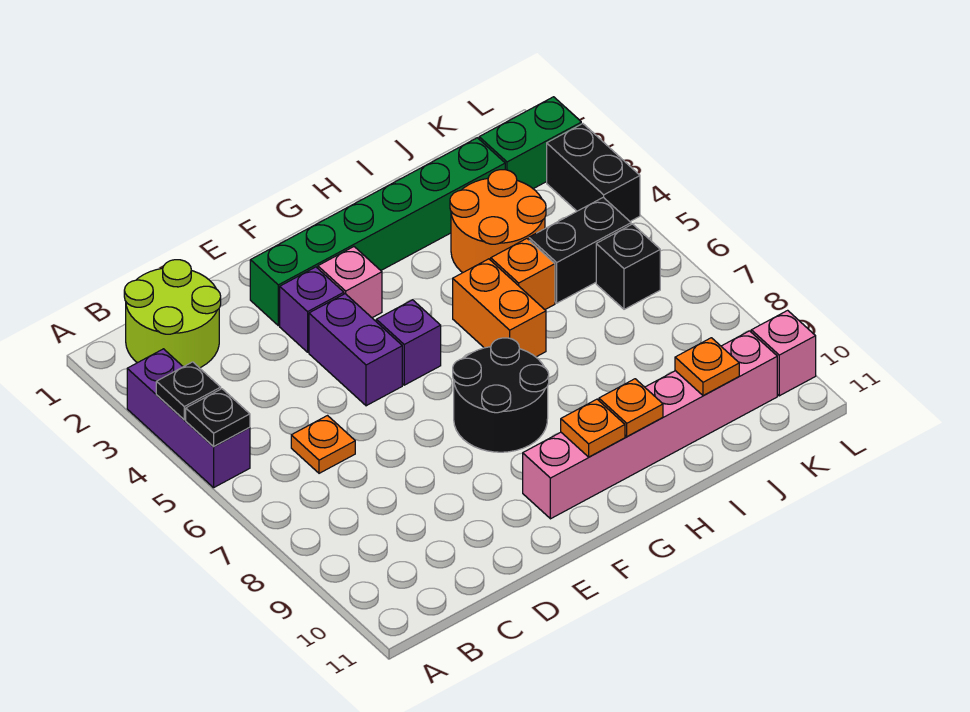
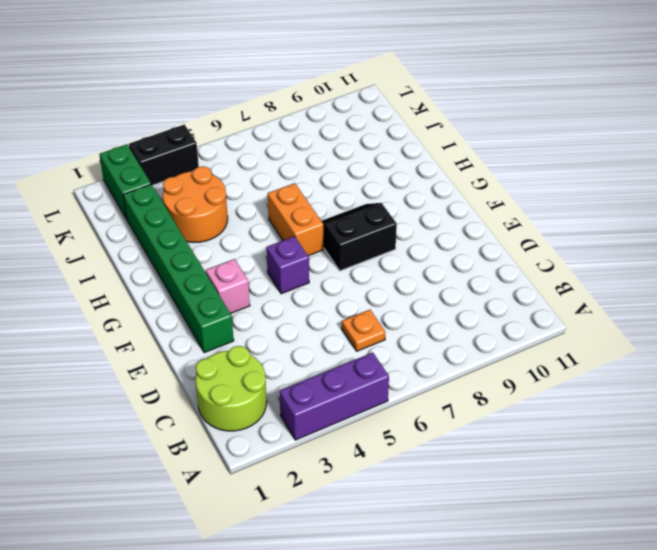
black 2x2 slope [322,203,397,271] -> black 2x2 round brick [453,338,549,452]
orange 1x2 brick [268,183,324,256] -> orange 1x2 brick turned to [453,259,546,357]
none -> purple 1x1 brick [280,267,344,352]
none -> purple 1x2 brick [309,294,402,406]
none -> pink 1x6 brick [523,331,777,519]

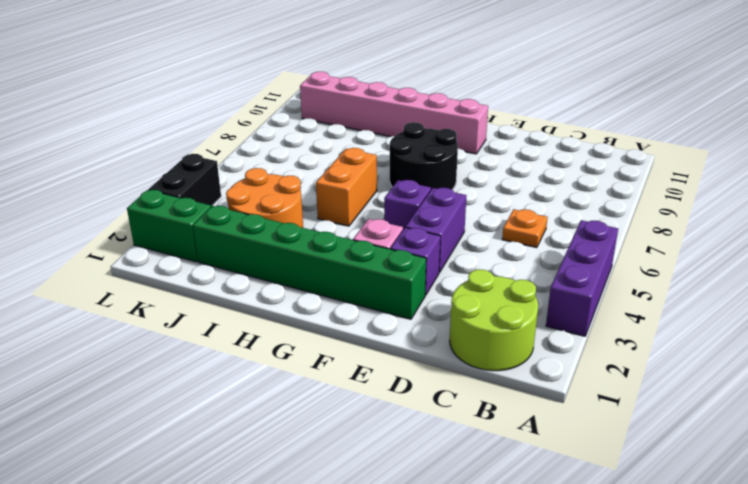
none -> orange 1x1 brick [491,239,555,309]
none -> black 1x2 brick [529,197,631,303]
none -> black 1x1 brick [596,224,660,309]

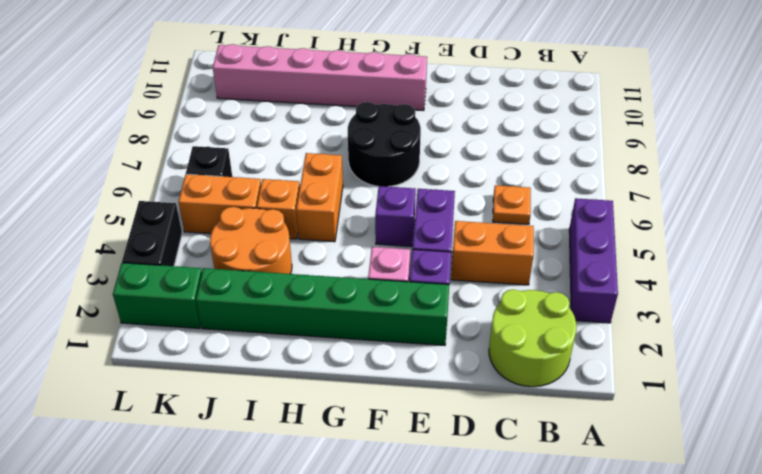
orange 1x2 brick [451,221,534,285] -> none
orange 1x2 brick [178,174,261,234] -> black 1x2 brick [529,197,631,303]
none -> pink 1x1 brick [751,310,816,396]
none -> black 1x1 plate [156,362,221,420]
none -> black 1x1 plate [186,389,250,447]

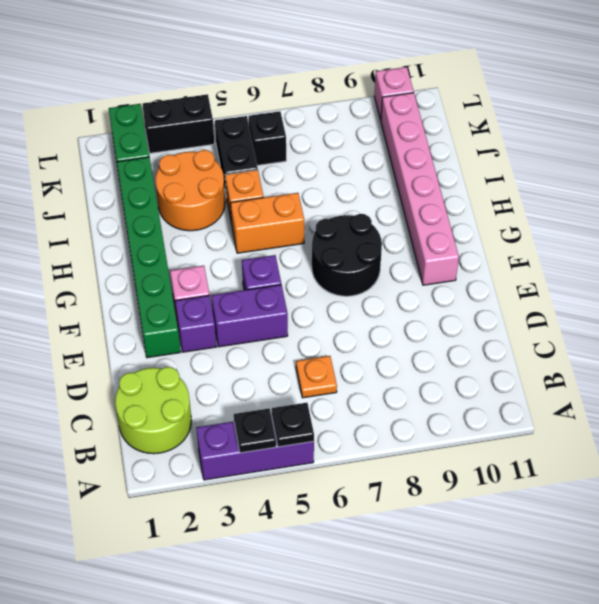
none -> orange 1x1 plate [561,399,625,457]
none -> orange 1x1 plate [599,379,663,437]
none -> orange 1x1 plate [675,338,739,396]

